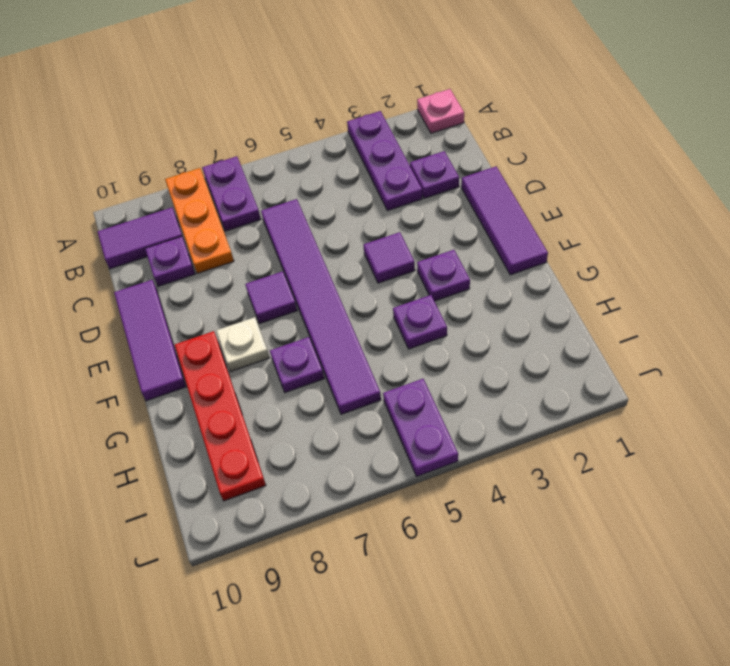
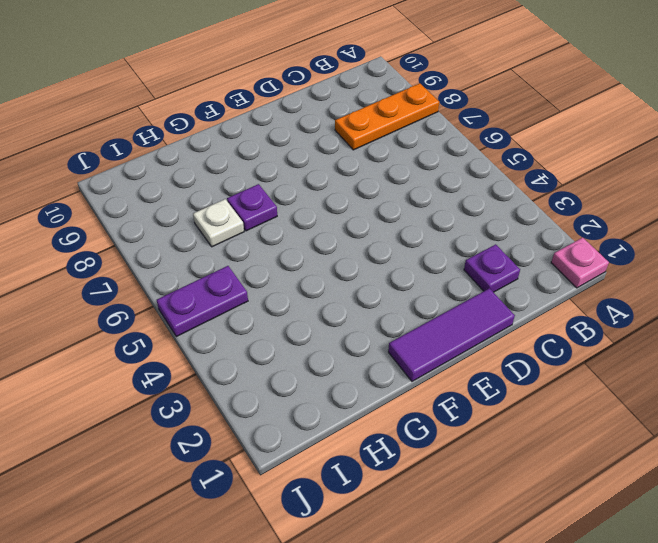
white 1x1 plate [193,199,244,247] -> white 1x1 plate moved to [216,317,269,372]
none -> purple 1x3 plate [347,111,422,211]
none -> purple 1x2 plate [202,156,261,231]
none -> purple 1x2 tile [98,208,182,269]

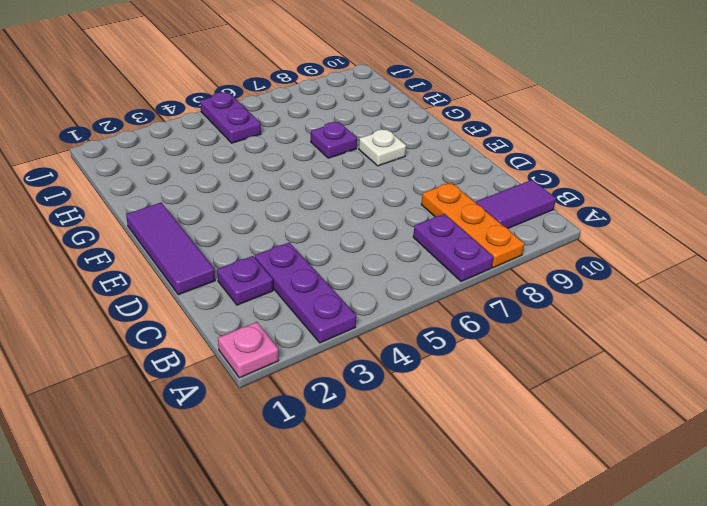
none -> purple 1x6 tile [261,199,381,414]
none -> purple 1x1 plate [145,236,195,286]
none -> purple 1x3 tile [114,280,186,401]

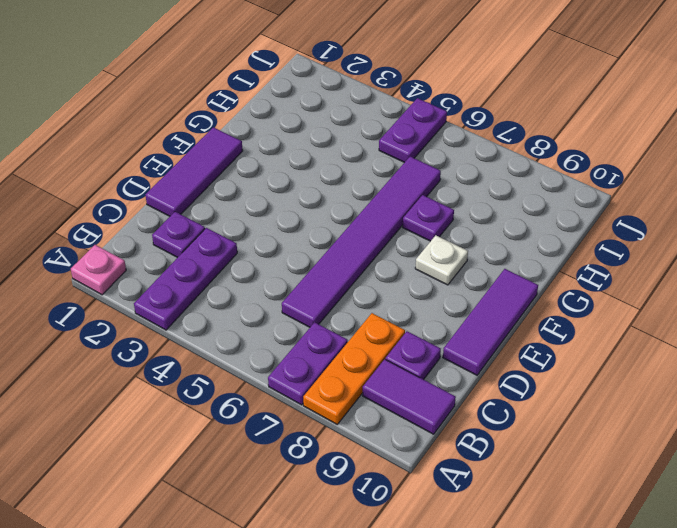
none -> purple 1x1 tile [363,232,415,283]
none -> purple 1x1 tile [245,271,297,324]
none -> purple 1x1 plate [417,250,470,301]

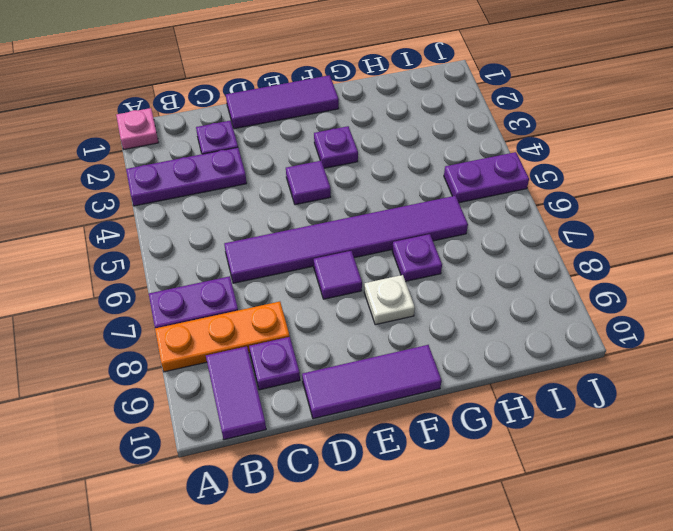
none -> red 1x4 plate [175,331,266,501]
none -> purple 1x1 plate [393,295,447,349]

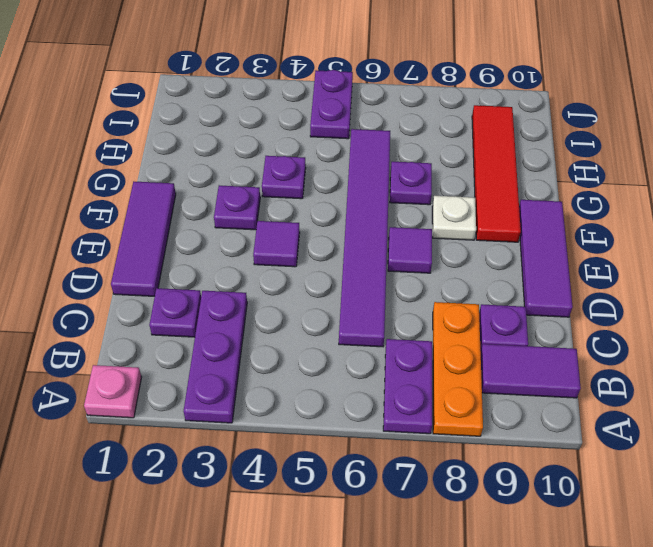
red 1x4 tile [472,105,521,242] -> red 1x4 plate [175,331,266,501]

